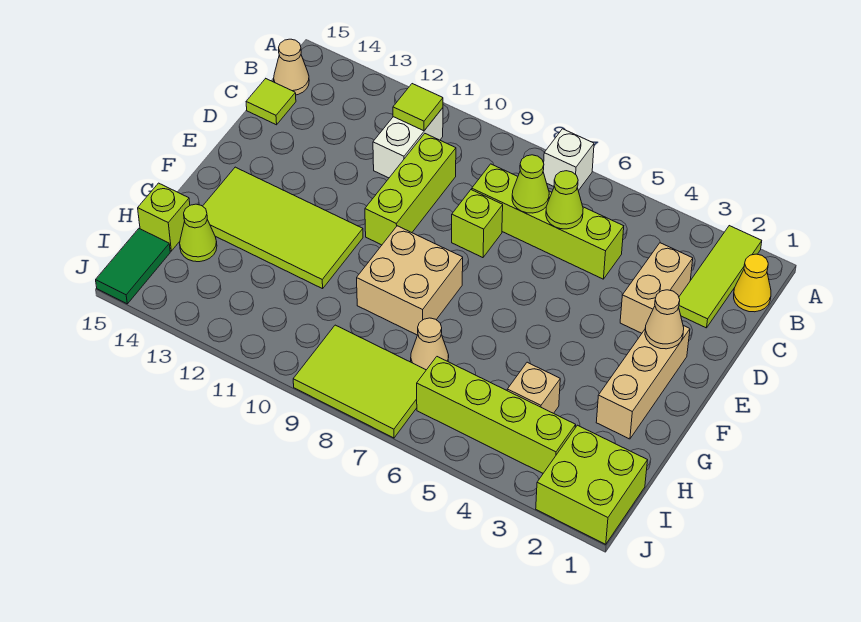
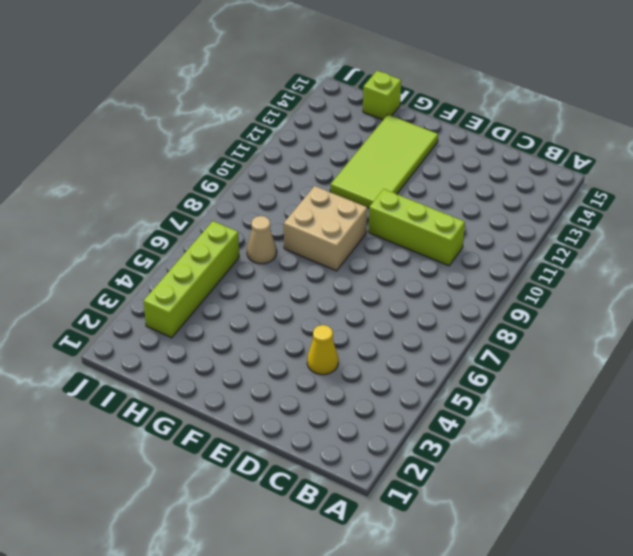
yellow 1x1 cone [307,325,338,375] -> yellow 1x1 cone moved to [734,254,771,312]
none -> lime 1x3 tile [679,226,762,328]
none -> white 1x1 brick [543,129,594,191]
none -> white 1x2 brick [373,108,443,178]

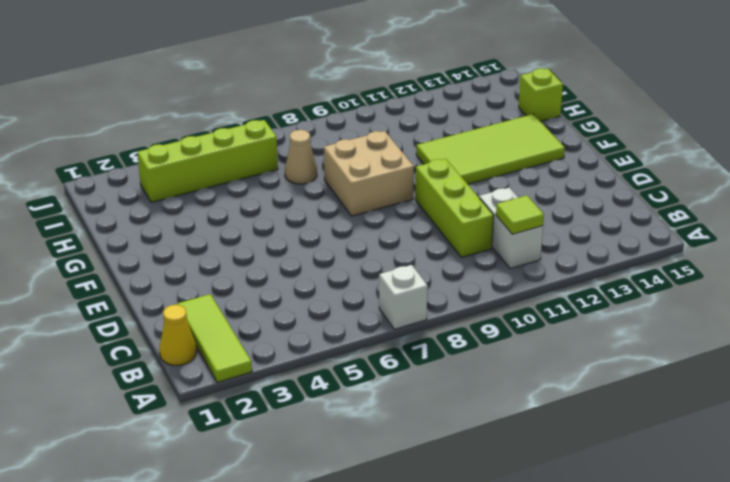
none -> tan 1x1 cone [274,39,309,95]
none -> tan 1x2 brick [620,243,693,333]
none -> lime 1x4 brick [472,164,624,279]

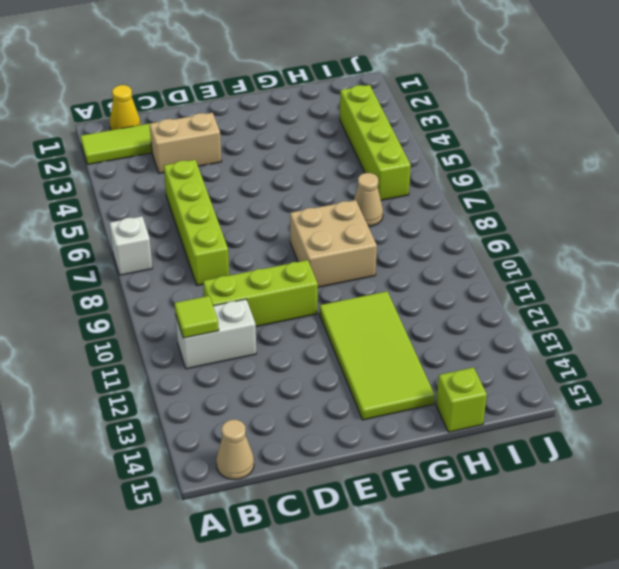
none -> lime 1x1 tile [246,79,296,125]
none -> lime 1x1 brick [452,190,503,258]
none -> tan 1x3 brick [596,326,690,439]

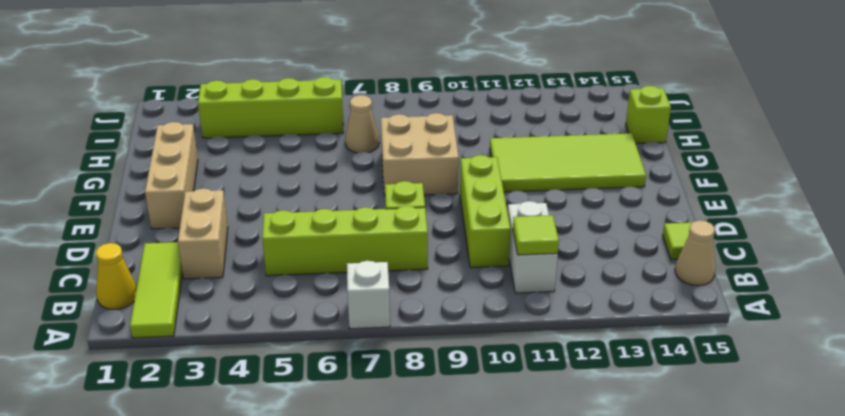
none -> tan 1x1 brick [507,362,560,413]
none -> lime 1x1 cone [180,204,217,262]
none -> lime 2x2 brick [536,425,648,544]

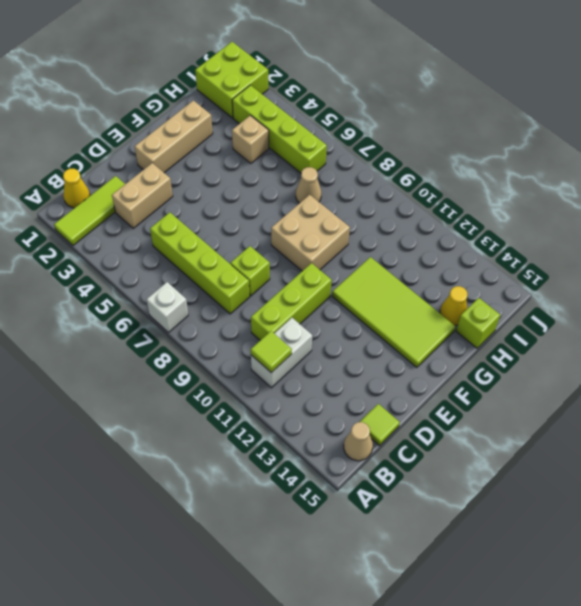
yellow 1x1 cone [440,286,468,325] -> lime 1x1 cone [180,204,217,262]
none -> lime 2x3 tile [293,325,426,438]
none -> green 1x2 tile [96,229,170,304]
none -> lime 1x1 cone [546,171,583,229]

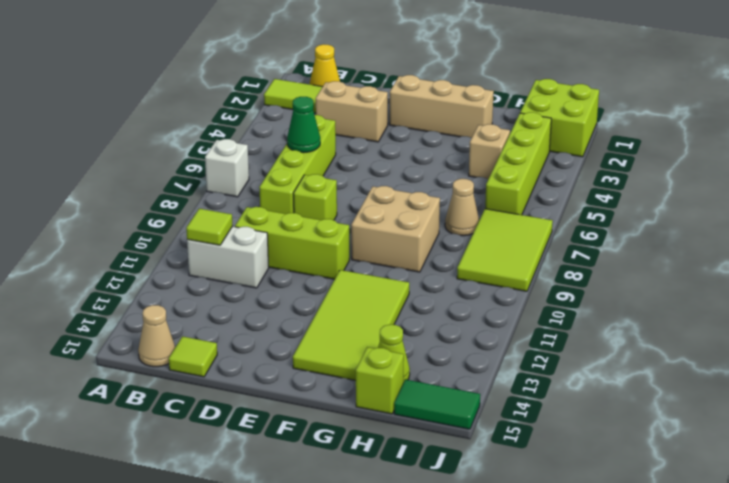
green 1x1 cone [287,97,320,153] -> lime 1x1 cone [546,171,583,229]
none -> lime 1x1 cone [512,155,549,213]
none -> tan 1x1 cone [645,290,684,349]

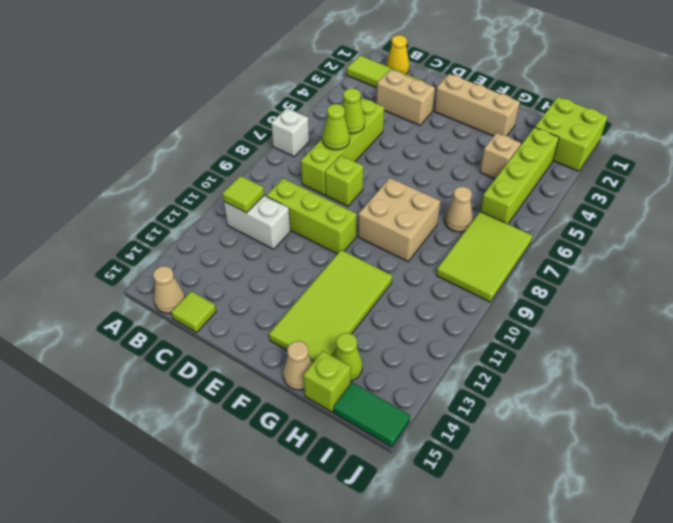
tan 1x1 cone [283,341,312,390] -> tan 1x1 cone moved to [645,290,684,349]

